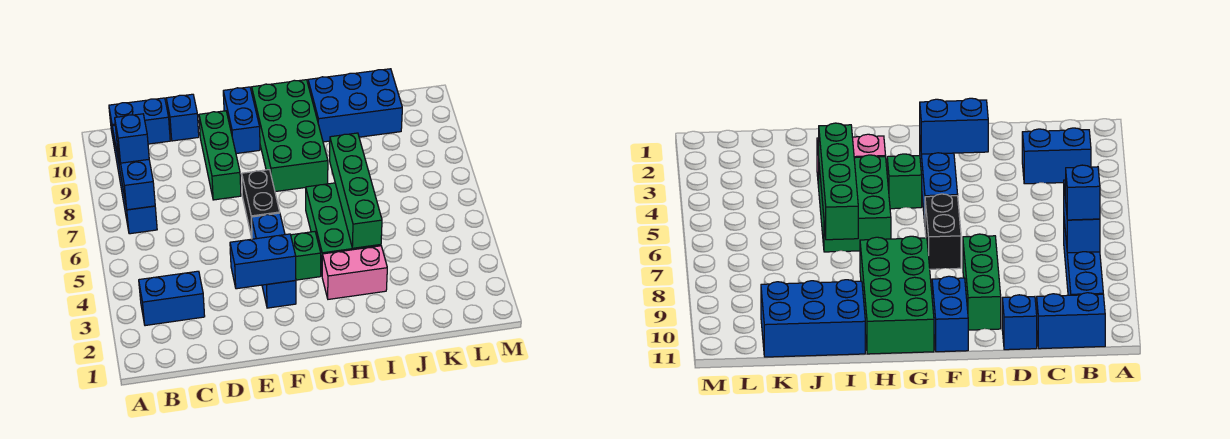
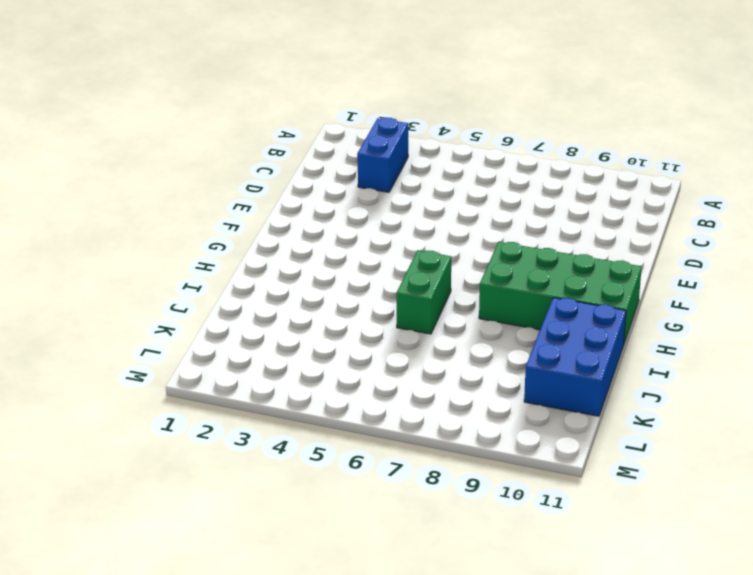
green 1x2 brick [397,251,451,334] -> green 2x3 brick [306,183,381,274]
none -> blue 1x4 brick [112,125,157,234]
none -> blue 1x2 brick [109,98,170,144]
none -> blue 1x1 brick [166,94,199,141]

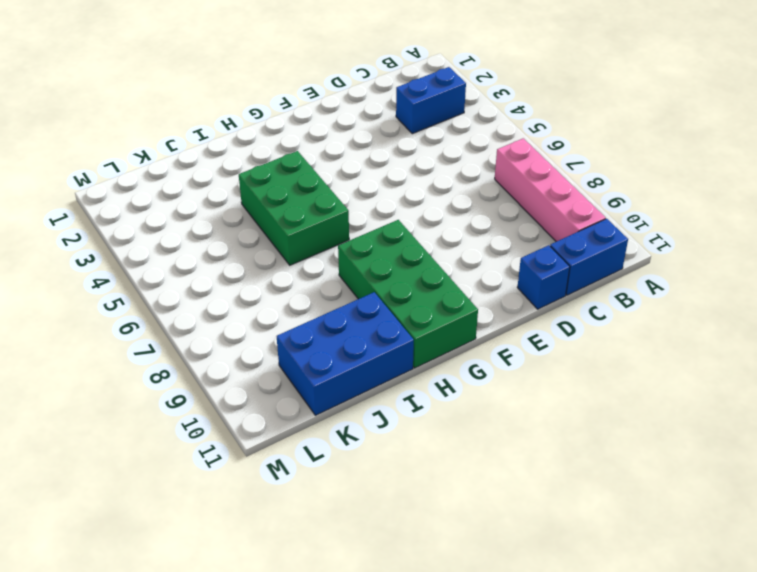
pink 1x4 brick [495,138,606,242] -> blue 1x4 brick [112,125,157,234]
none -> green 1x3 brick [199,111,241,200]
none -> blue 1x3 brick [251,213,296,308]
none -> black 1x2 brick [242,170,280,238]

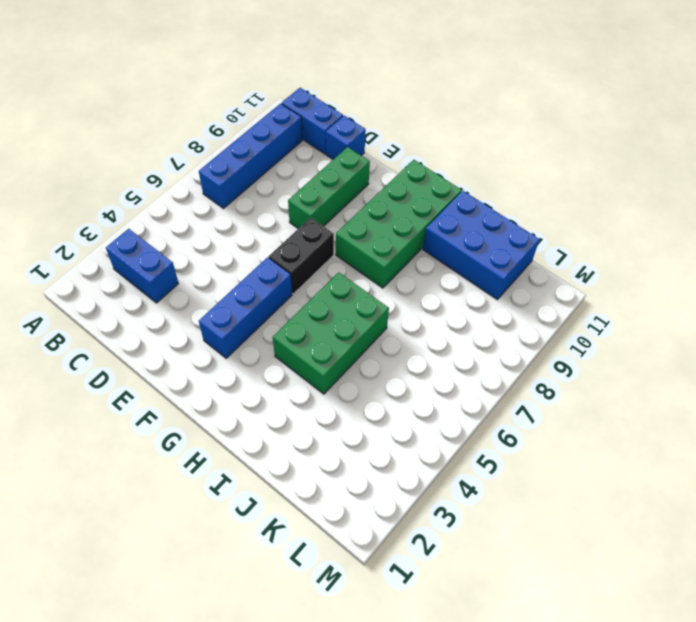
none -> blue 1x2 brick [223,87,260,154]
none -> green 1x1 brick [291,232,321,280]
none -> pink 1x2 brick [322,246,387,299]

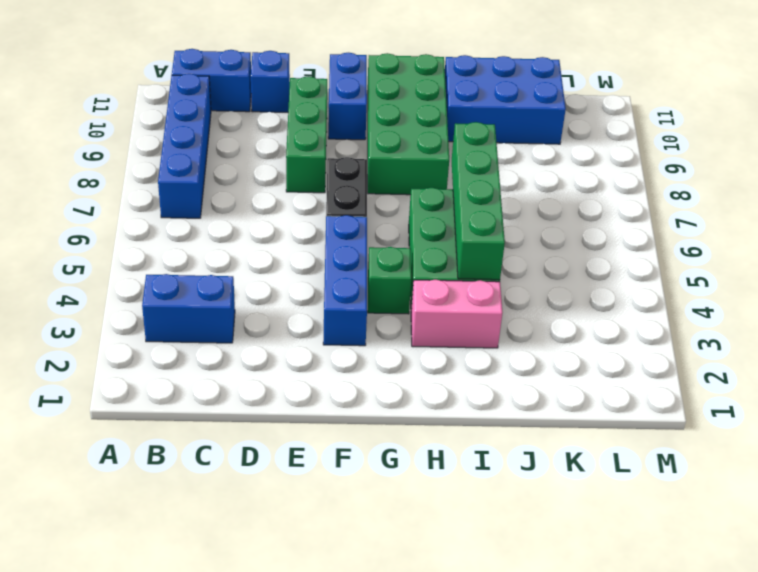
none -> blue 1x2 brick [117,146,155,210]
none -> blue 1x2 brick [230,234,296,289]
none -> blue 1x1 brick [115,114,149,163]

